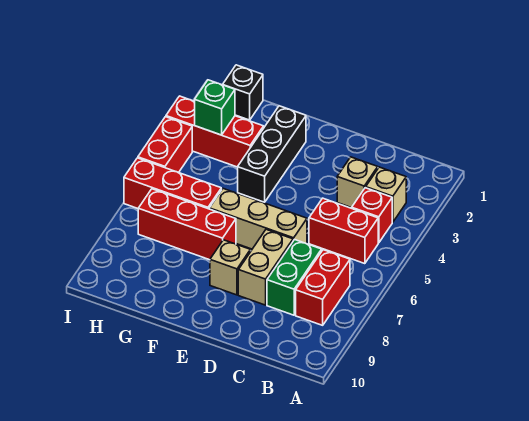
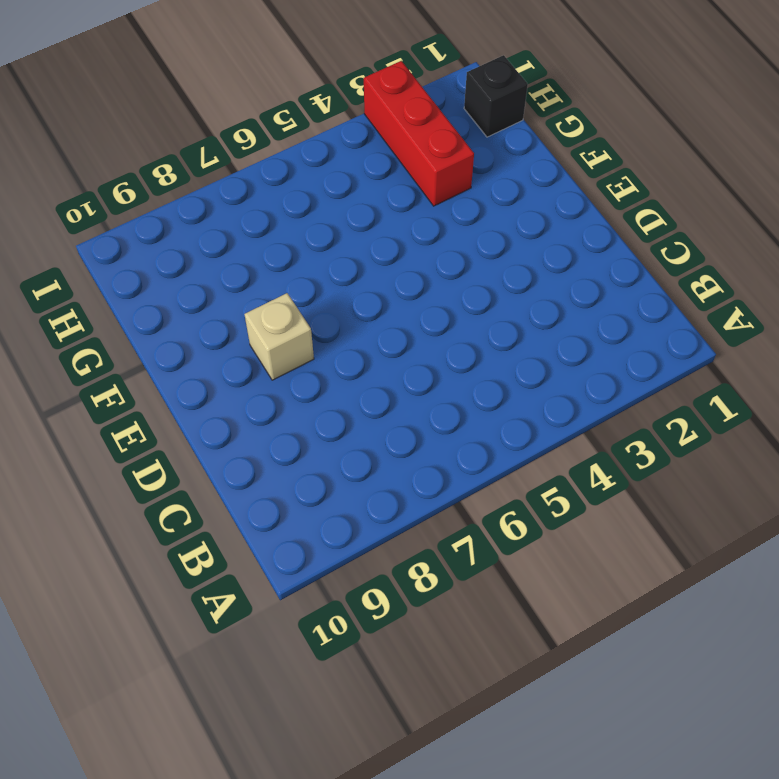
none -> tan 1x1 brick [366,167,406,222]
none -> red 1x1 brick [352,188,392,243]
none -> red 1x2 brick [309,198,378,264]

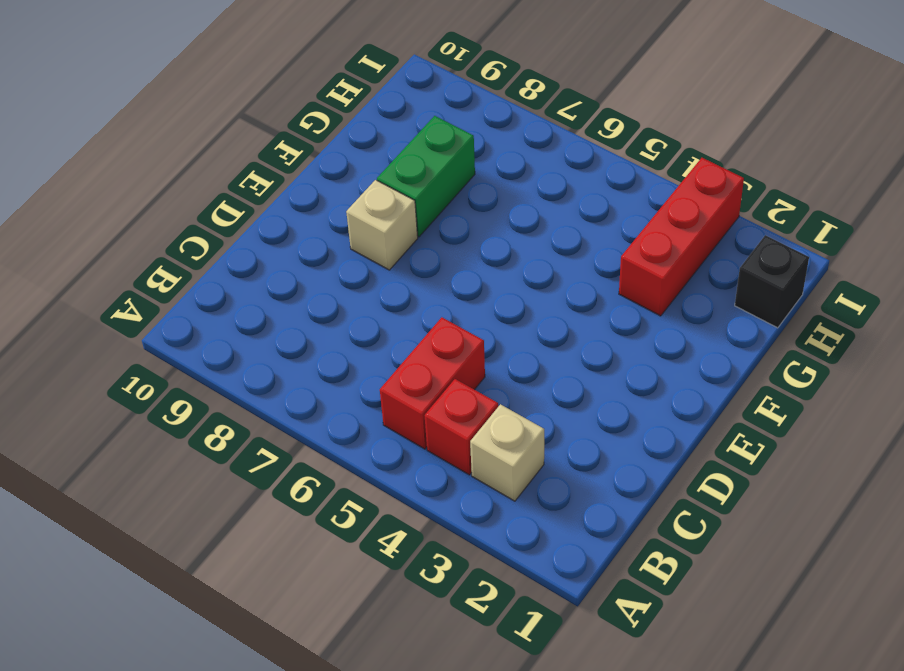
green 1x2 brick [377,116,475,237] -> green 1x2 brick turned to [267,240,322,315]
none -> red 1x2 brick [296,250,350,325]
none -> tan 1x1 brick [337,157,378,208]
none -> tan 1x3 brick [209,189,307,249]

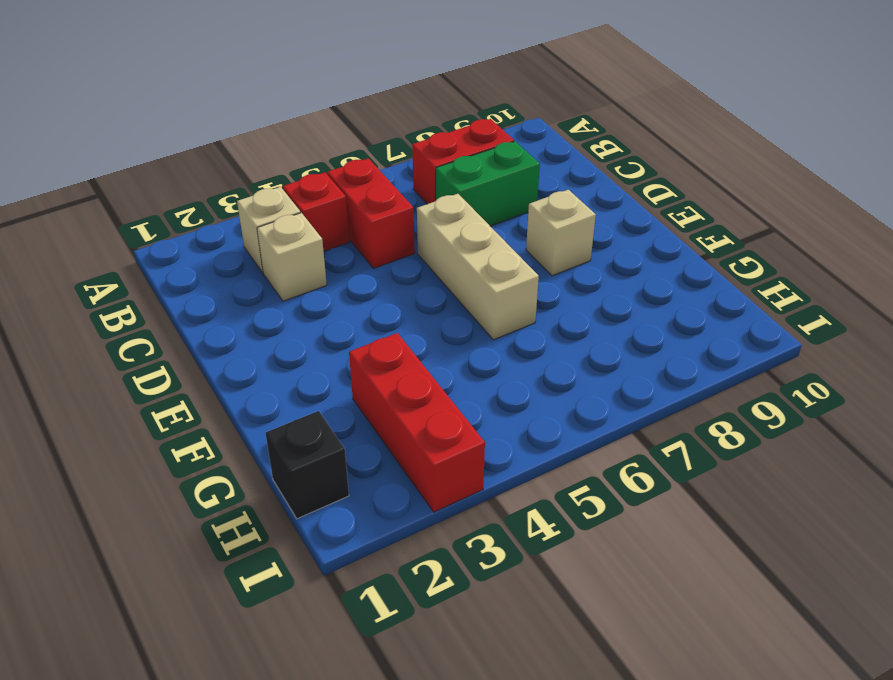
none -> tan 1x2 brick [238,229,293,305]
none -> black 1x3 brick [238,106,306,202]
none -> red 1x3 brick [138,189,236,260]

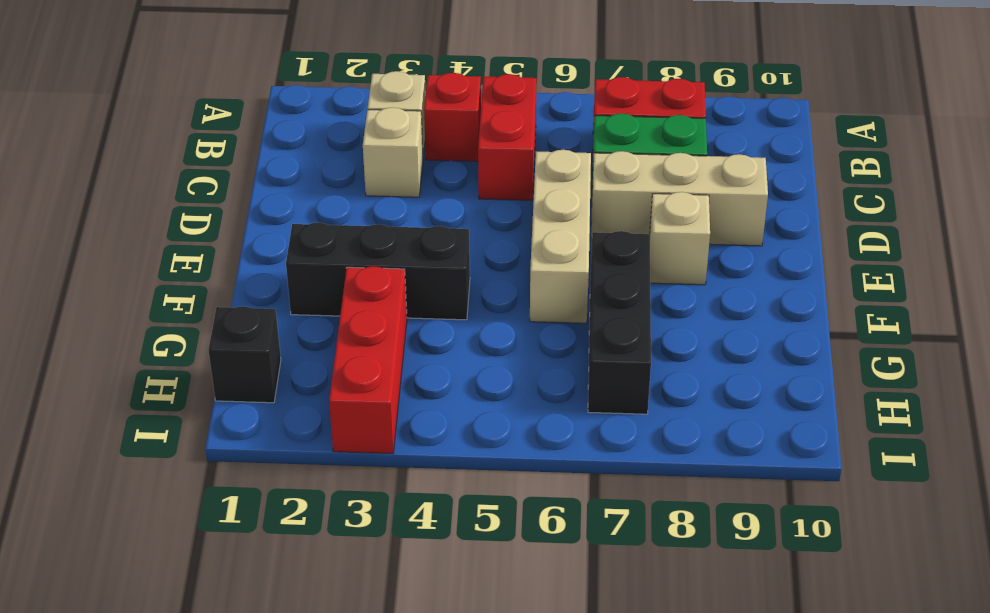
tan 1x3 brick [591,151,768,246] -> tan 1x2 brick [238,229,293,305]
black 1x3 brick [588,231,651,414] -> red 1x3 brick [138,189,236,260]
none -> red 1x3 brick [124,158,221,209]
none -> red 1x2 brick [138,117,192,173]
none -> green 1x1 brick [195,80,235,135]

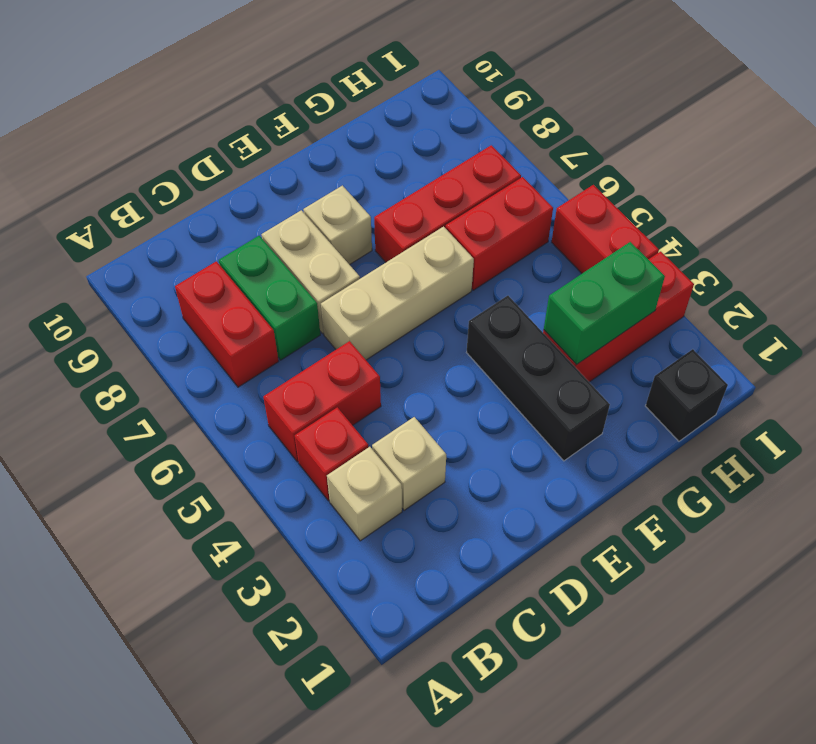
green 1x2 brick [544,242,665,365] -> green 1x1 brick [195,80,235,135]
red 1x2 brick [445,177,553,290] -> red 1x3 brick [124,158,221,209]

